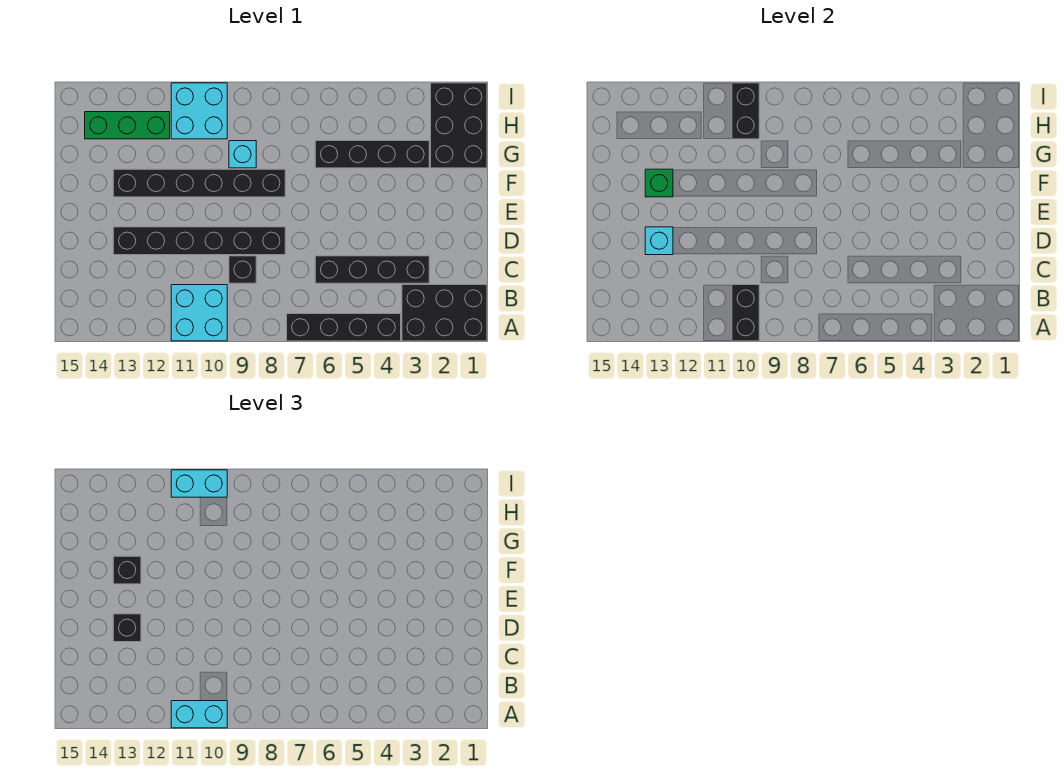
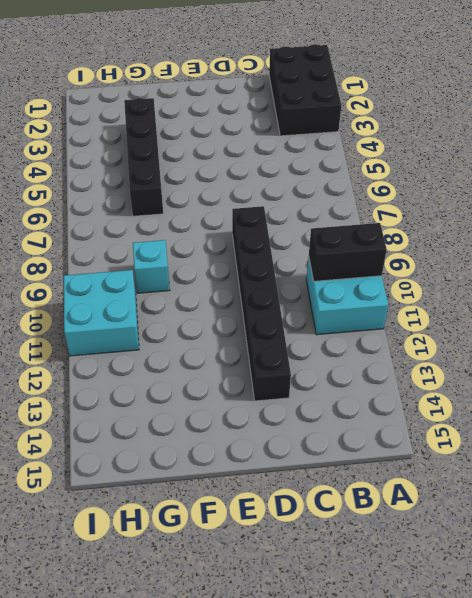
none -> black 1x4 brick [287,314,401,341]
none -> black 1x4 brick [315,256,429,283]
none -> black 1x1 brick [229,256,256,283]

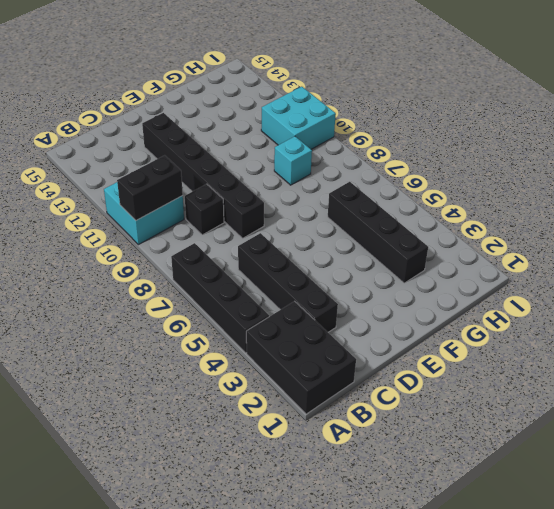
none -> black 1x6 brick [113,169,285,197]
none -> black 2x3 brick [431,83,487,168]
none -> green 1x3 brick [85,112,170,139]

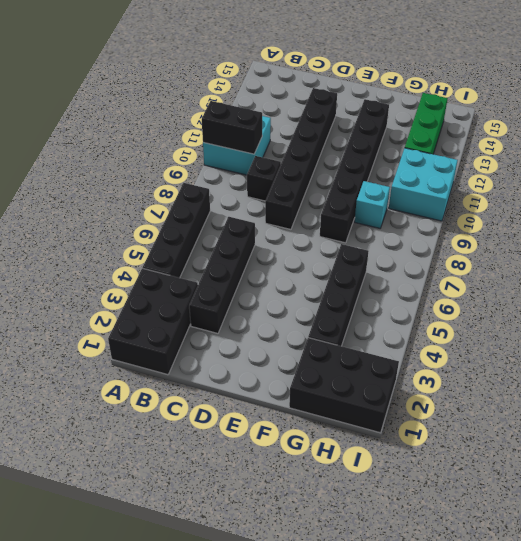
none -> cyan 1x1 brick [645,227,673,255]
none -> green 1x1 brick [645,169,673,197]
none -> black 1x2 brick [732,83,759,139]

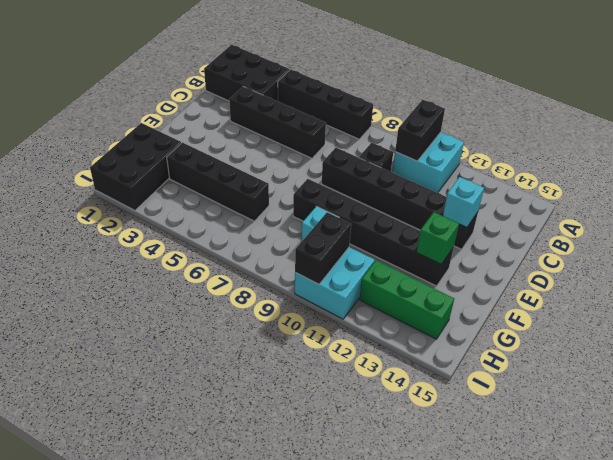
none -> cyan 1x2 brick [171,701,227,728]
none -> black 1x1 brick [113,614,141,642]
none -> black 1x1 brick [113,556,141,584]

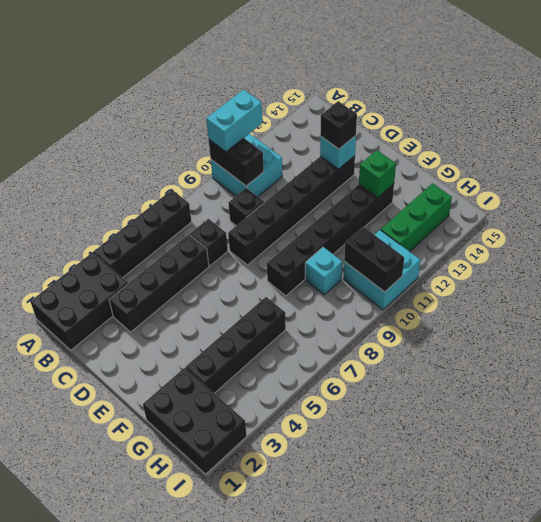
black 1x1 brick [190,219,228,266] -> black 1x1 brick moved to [113,556,141,584]
none -> cyan 1x2 brick [171,470,227,497]

